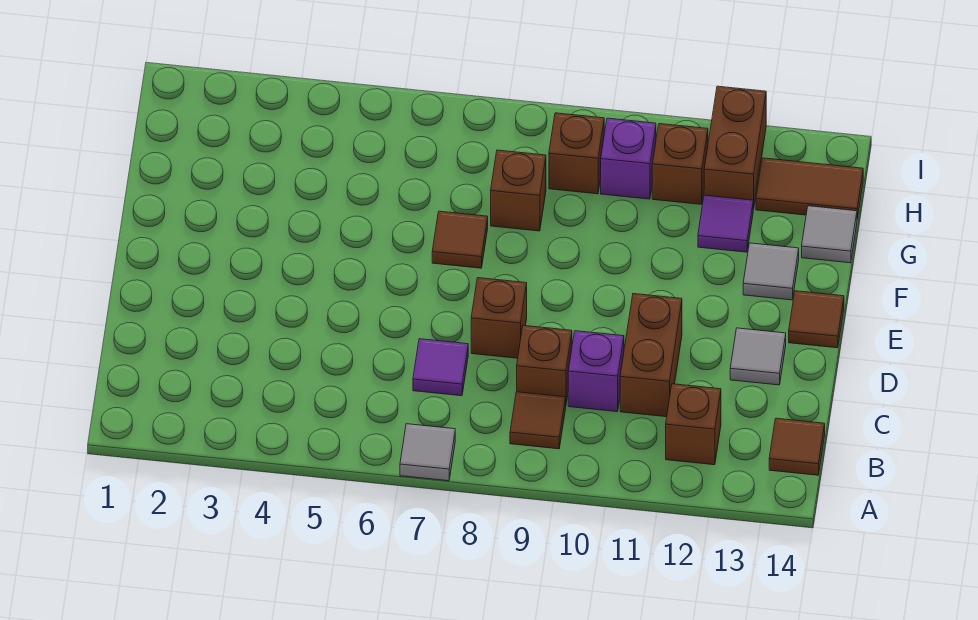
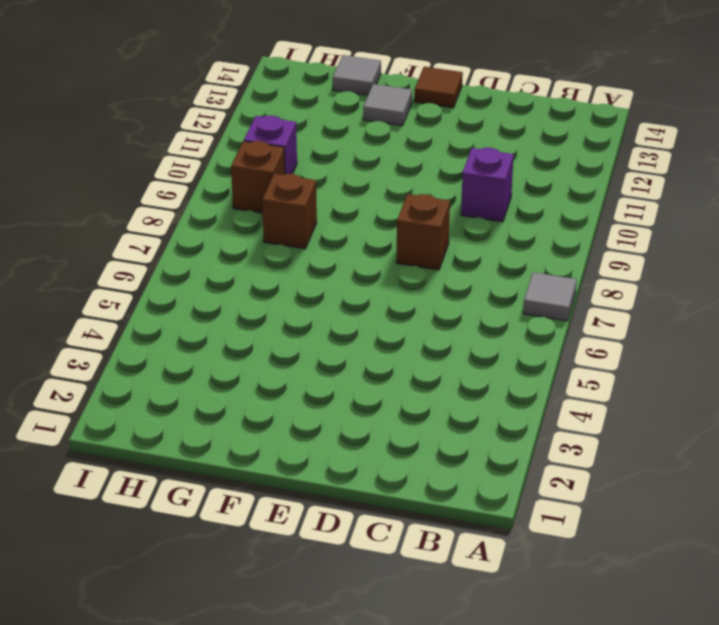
none -> brown 1x1 tile [510,392,566,449]
none -> brown 1x1 brick [666,384,721,465]
none -> brown 1x1 tile [769,418,825,475]

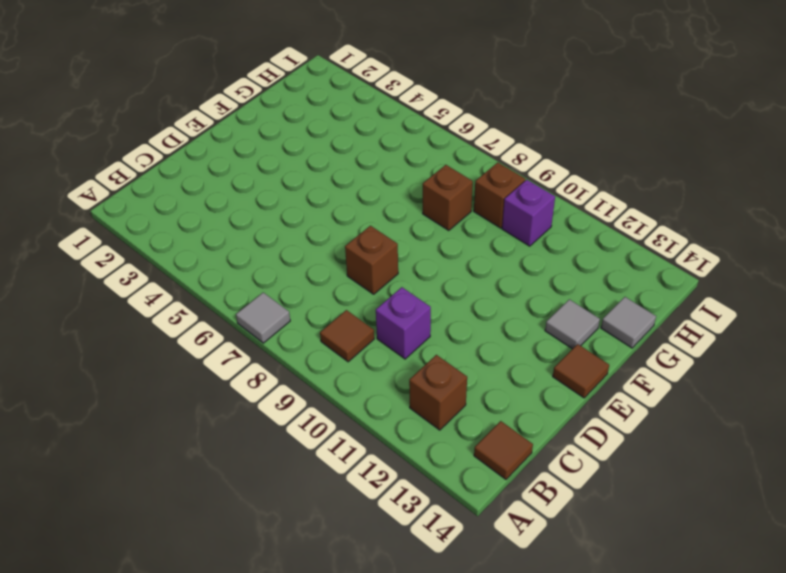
none -> purple 1x1 tile [413,339,468,396]
none -> brown 1x1 brick [517,325,572,402]
none -> brown 1x2 brick [620,294,682,417]

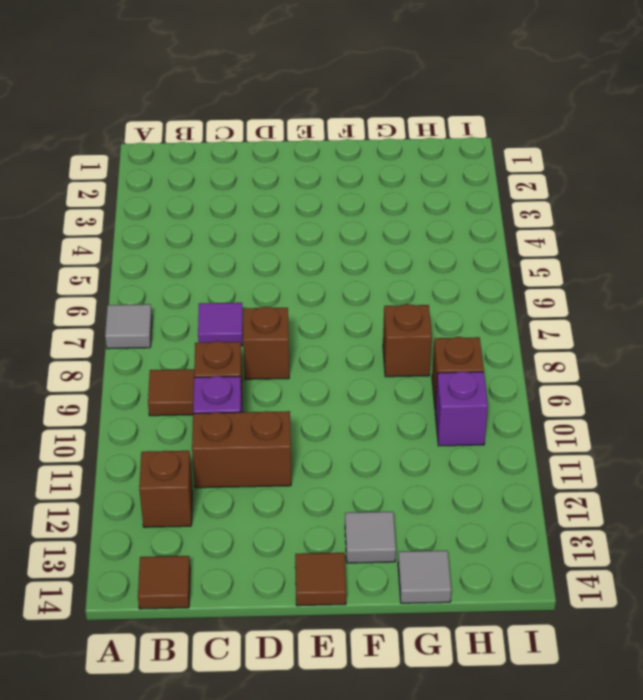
none -> grey 1x1 tile [730,328,786,385]
none -> brown 1x1 tile [432,211,488,268]
none -> purple 1x1 tile [698,195,753,252]

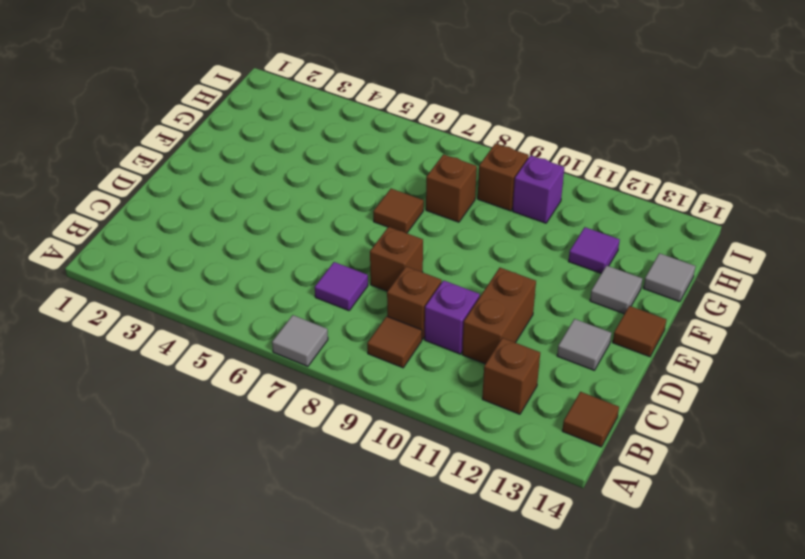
none -> brown 1x1 brick [652,124,708,204]
none -> brown 1x2 brick [704,86,766,209]
none -> brown 1x2 tile [756,158,863,219]

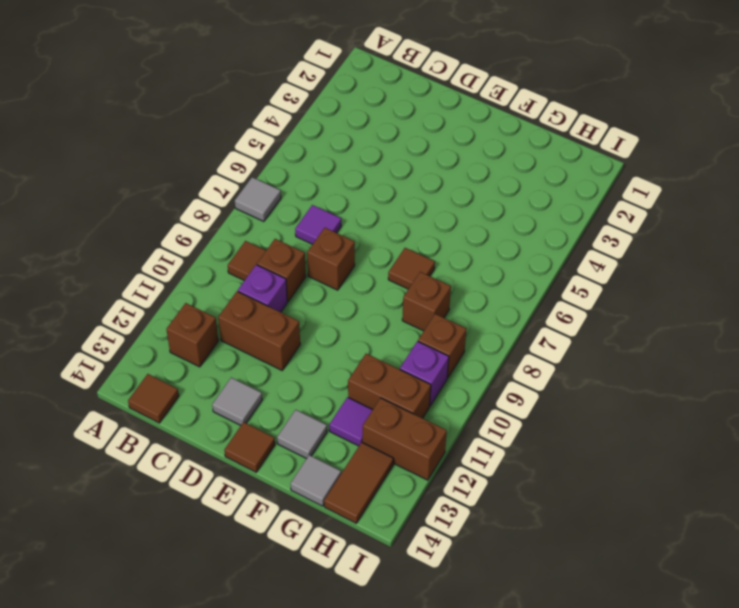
brown 1x2 brick [348,354,431,418] -> brown 1x1 brick [652,124,708,204]

